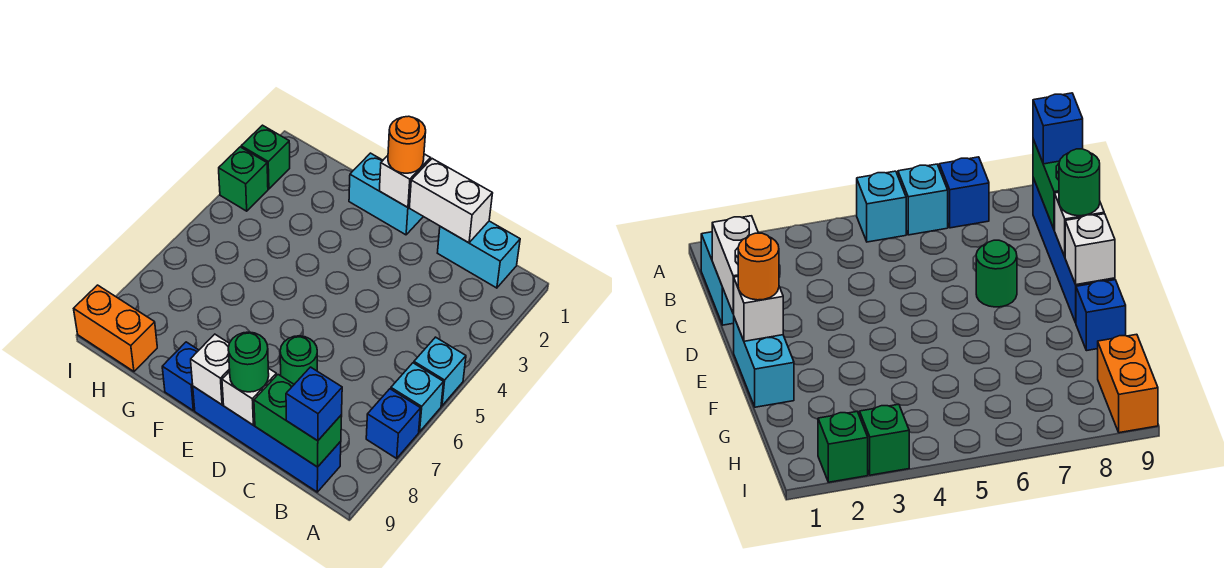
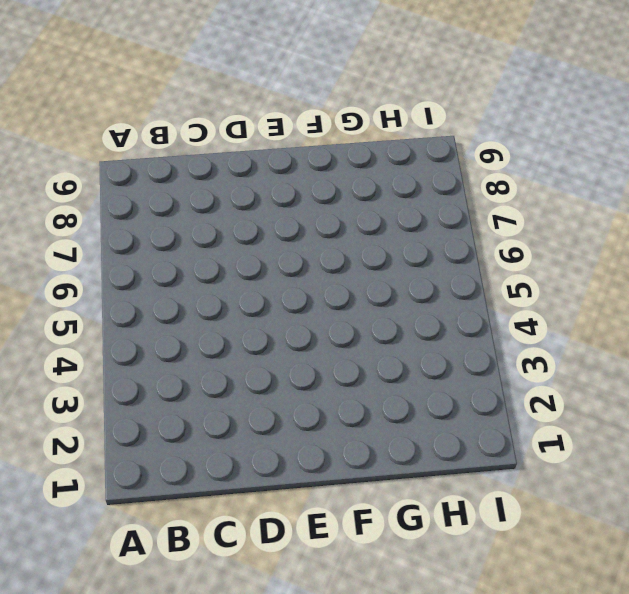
none -> cyan 1x1 brick [414,337,466,406]
none -> cyan 1x1 brick [391,363,443,432]
none -> blue 1x1 brick [366,389,421,458]

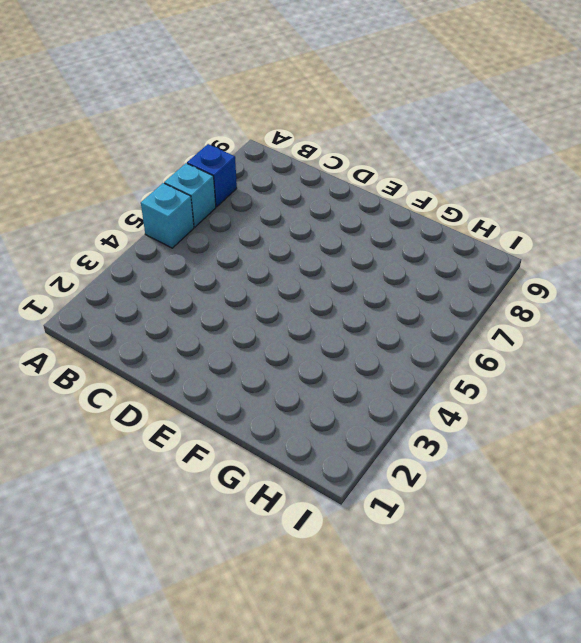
none -> cyan 1x2 brick [438,221,520,288]
none -> blue 1x4 brick [193,386,341,492]
none -> green 1x1 round brick [280,336,317,384]

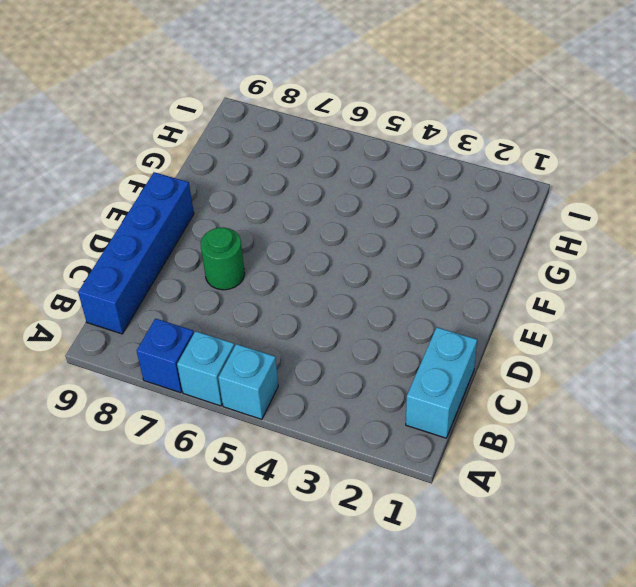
none -> cyan 1x2 brick [349,153,423,235]
none -> blue 1x1 brick [162,342,199,410]
none -> orange 1x2 brick [74,285,157,371]

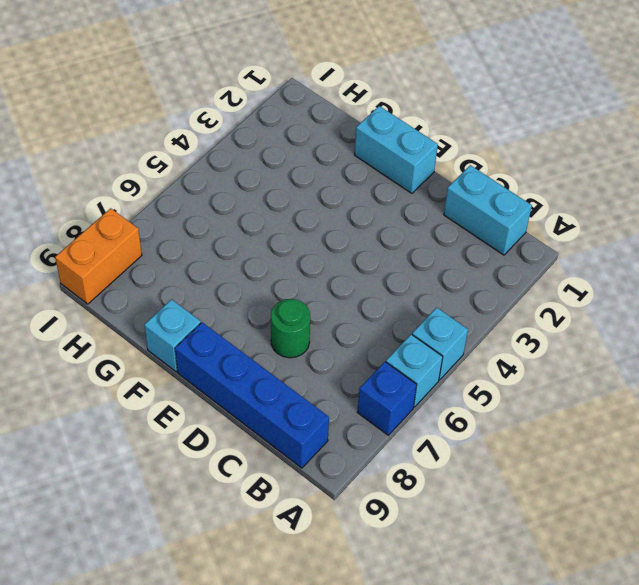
cyan 1x1 brick [144,299,201,372] -> blue 1x1 brick [162,342,199,410]
orange 1x2 brick [55,208,142,304] -> orange 1x2 brick turned to [74,285,157,371]
none -> green 1x1 brick [241,125,290,189]
none -> green 1x1 brick [219,147,268,211]
none -> green 1x2 brick [254,375,342,467]

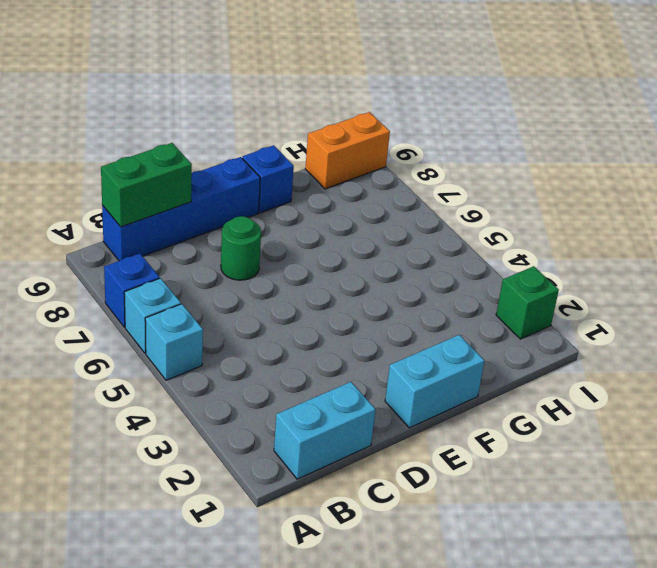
none -> green 1x1 brick [219,147,268,211]
none -> white 1x2 brick [409,159,493,243]
none -> white 1x1 brick [222,368,276,425]

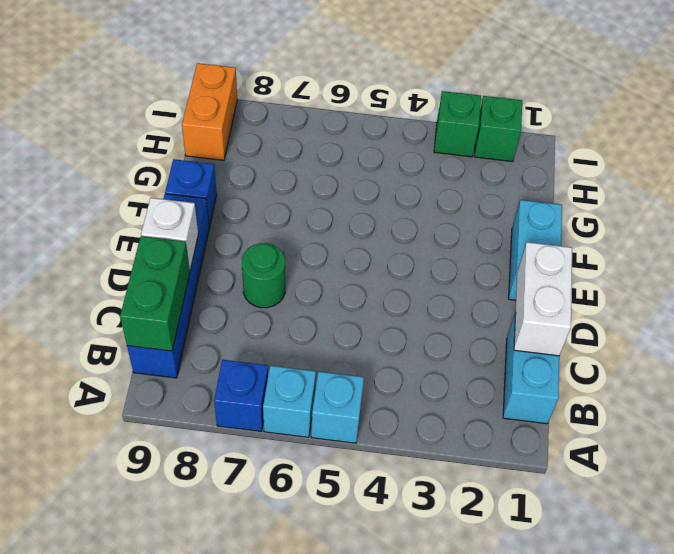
none -> white 1x1 brick [379,154,430,207]
none -> white 1x1 brick [191,334,230,405]
none -> blue 1x1 brick [286,367,342,441]

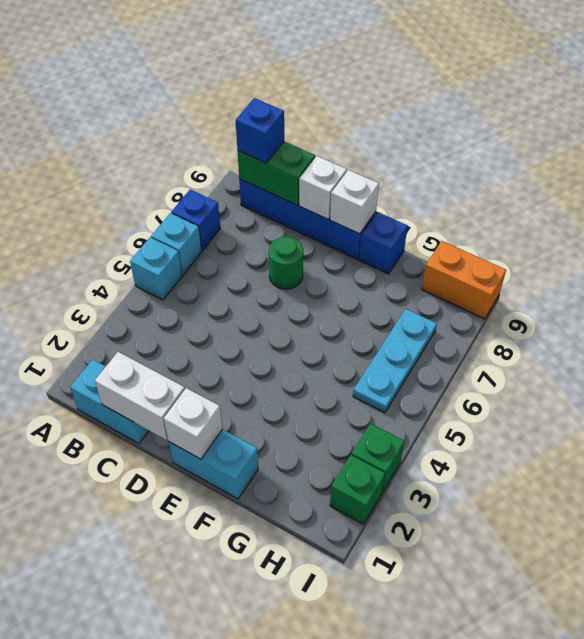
cyan 1x3 plate [353,309,437,413] -> none
none -> green 1x1 round brick [228,332,269,392]
none -> orange 1x1 round brick [388,116,426,173]

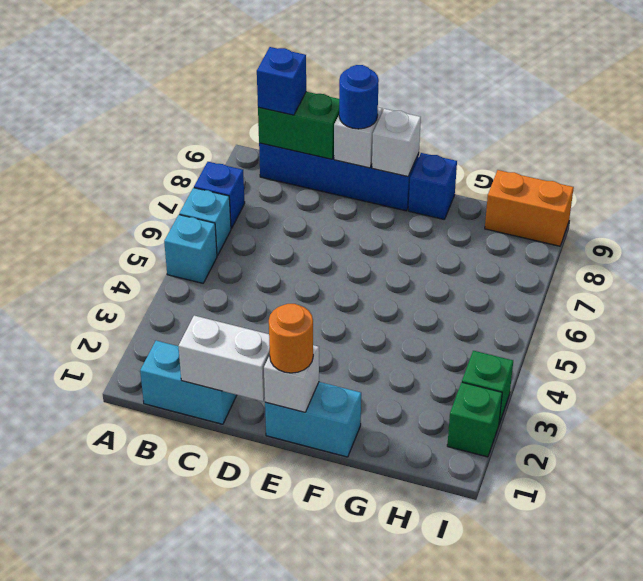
blue 1x1 round brick [339,65,379,129] -> green 1x1 round brick [228,332,269,392]
none -> green 1x1 round brick [280,336,317,384]

